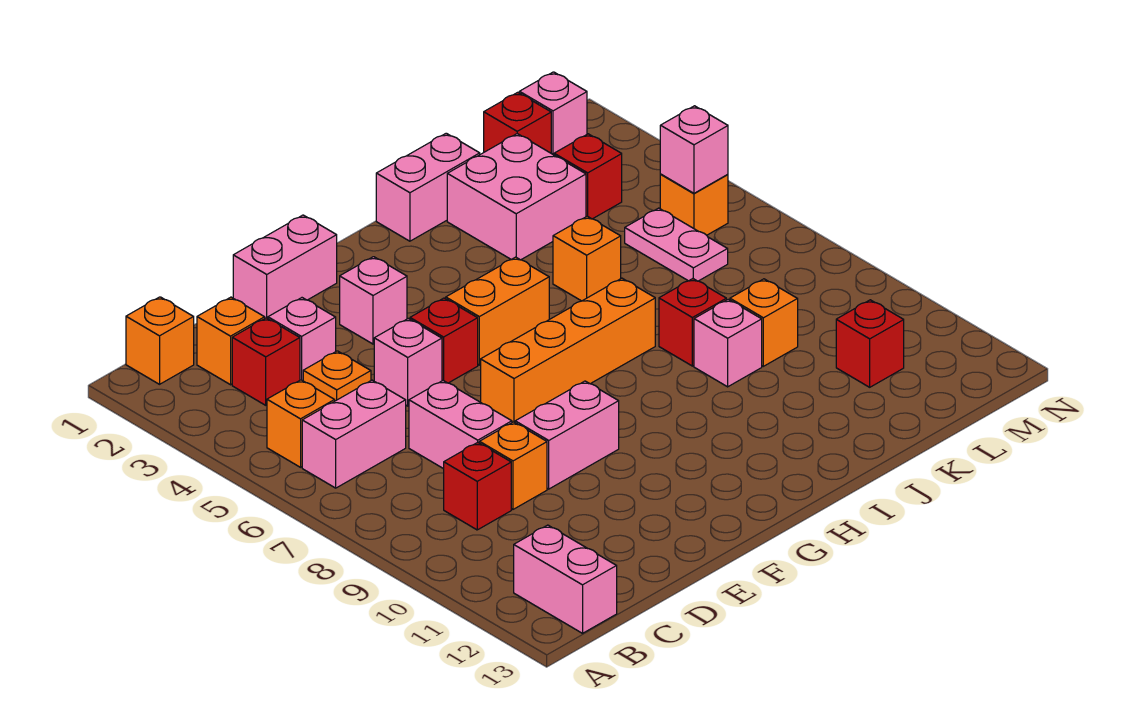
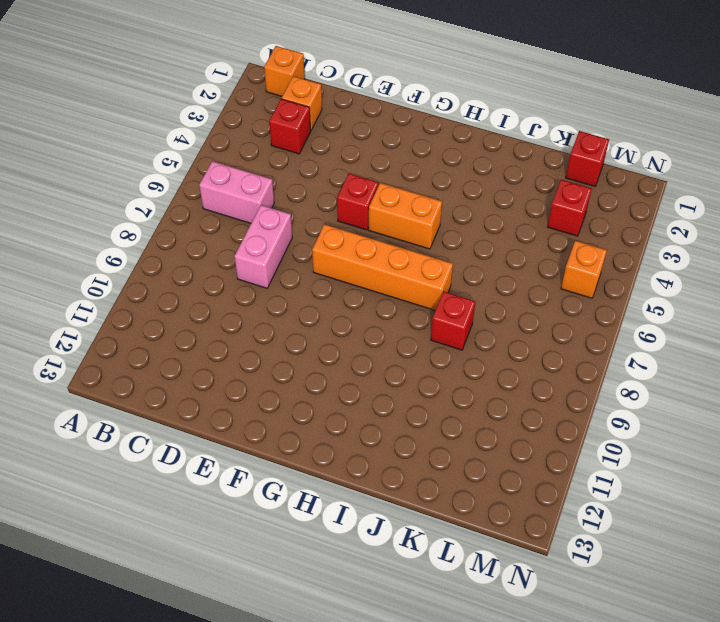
none -> orange 1x1 brick [267,380,335,467]
none -> pink 1x2 brick [514,525,617,633]
none -> red 1x1 brick [444,442,511,530]
none -> pink 1x1 brick [268,298,336,381]

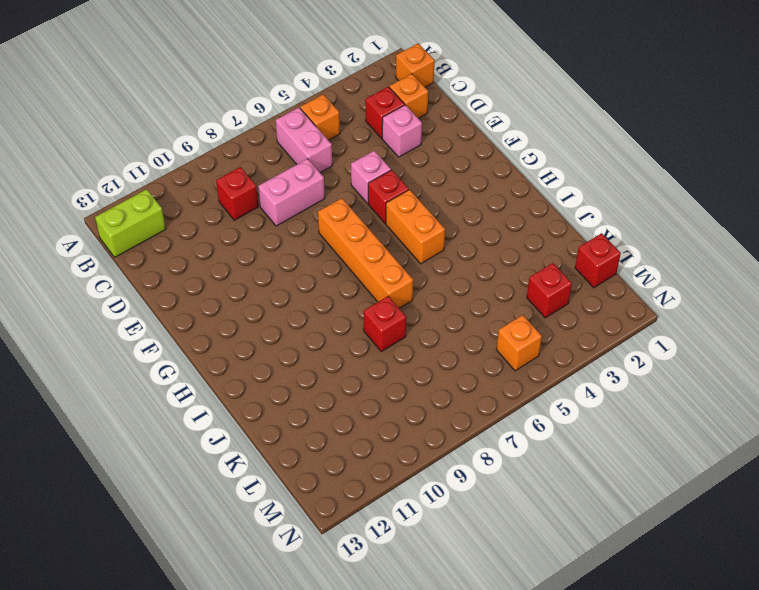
lime 1x2 brick [95,189,166,257] -> pink 1x2 brick [514,525,617,633]
none -> orange 1x1 plate [303,351,371,401]
none -> orange 1x1 brick [479,422,547,509]
none -> pink 1x2 brick [233,215,337,319]
none -> pink 1x2 brick [515,381,619,489]

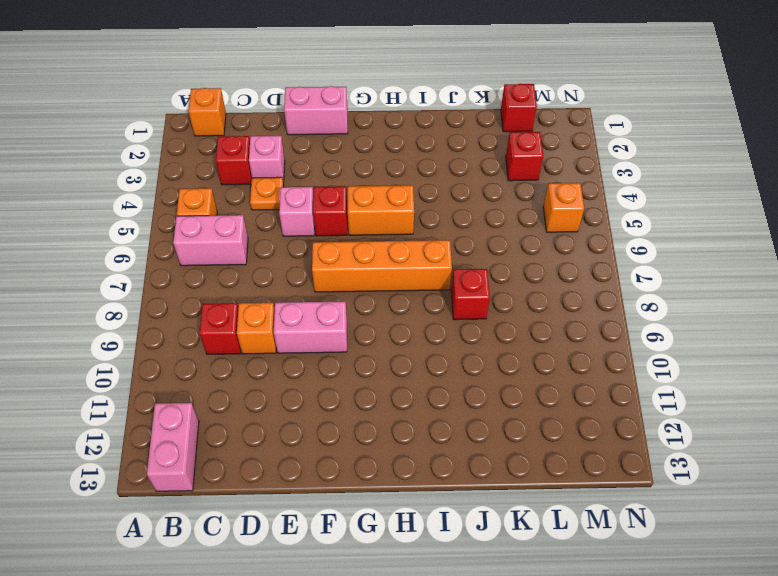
none -> orange 1x1 brick [197,297,265,385]
none -> pink 1x2 brick [409,380,512,469]
none -> pink 1x1 brick [340,257,407,344]
none -> pink 1x2 brick [376,133,480,241]

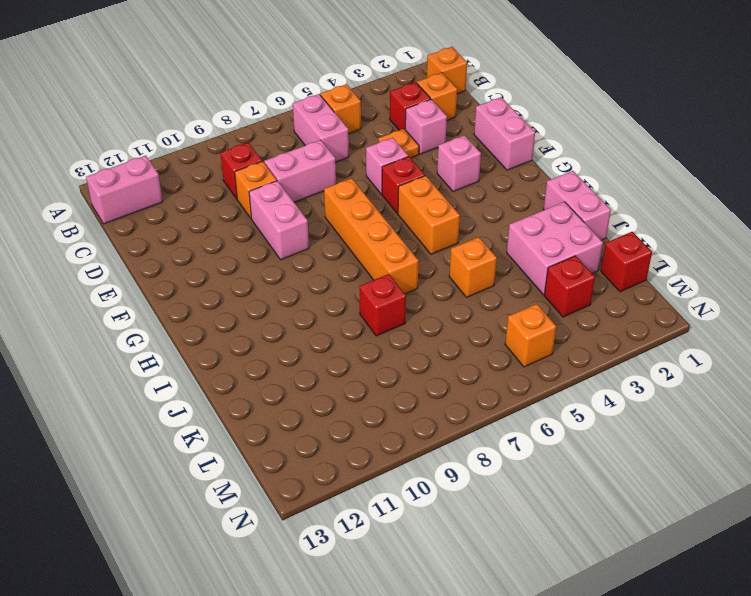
none -> pink 1x1 brick [694,299,762,387]
none -> orange 1x1 brick [730,279,798,366]
none -> pink 1x2 plate [625,208,728,281]
none -> red 1x1 brick [836,300,904,387]

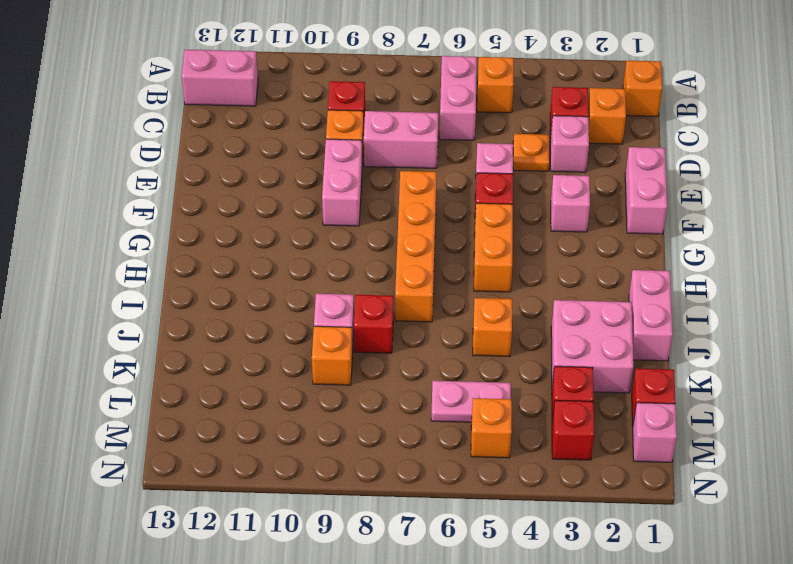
red 1x1 brick [552,400,594,460] -> red 1x1 brick moved to [836,300,904,387]
none -> pink 1x1 brick [660,106,728,193]

